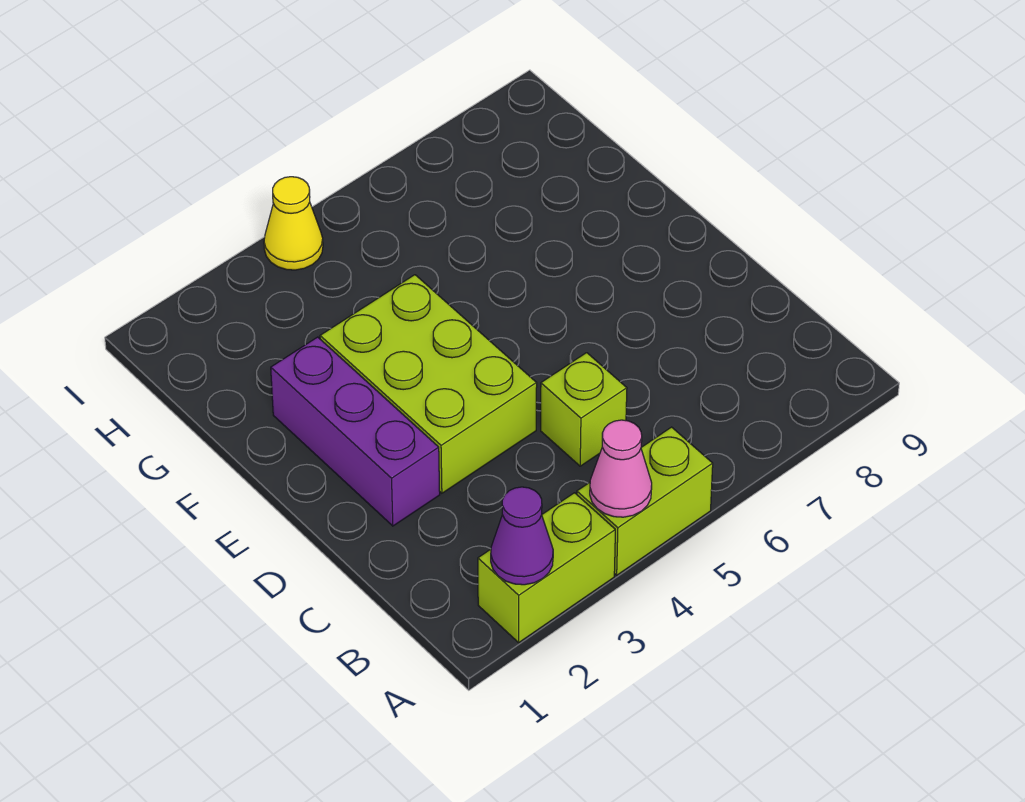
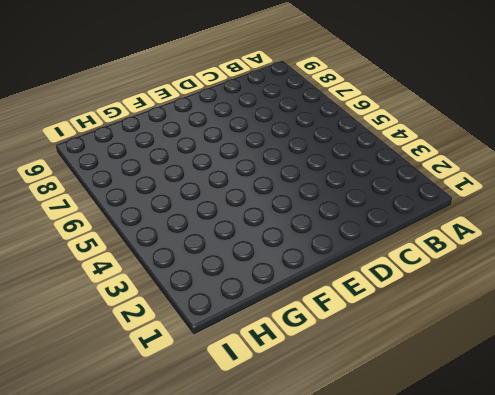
none -> lime 1x2 brick [478,493,615,643]
none -> lime 1x2 brick [577,427,713,575]

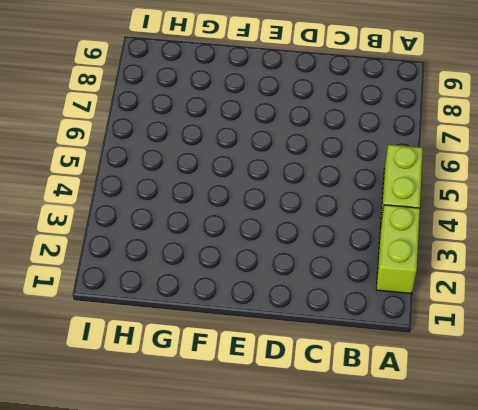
none -> lime 1x1 brick [541,353,627,466]
none -> purple 1x3 brick [271,337,440,526]

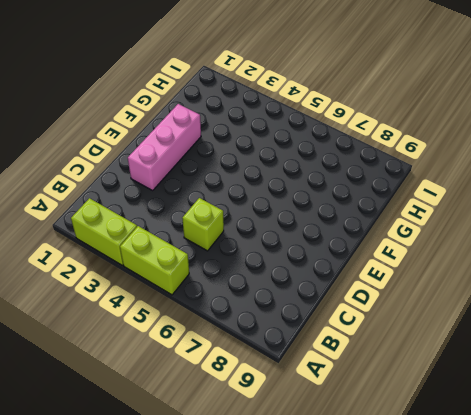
pink 1x3 brick [128,104,201,190] -> purple 1x3 brick [271,337,440,526]
none -> lime 2x3 brick [320,275,537,493]
none -> yellow 1x1 cone [264,177,323,270]

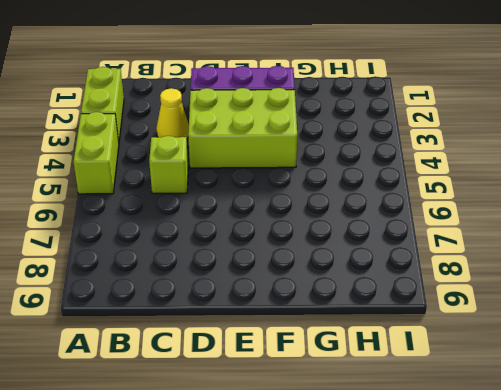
yellow 1x1 cone [156,88,189,138] -> yellow 1x1 cone moved to [264,177,323,270]
none -> purple 1x1 cone [491,487,553,585]
none -> pink 1x1 cone [590,420,652,517]

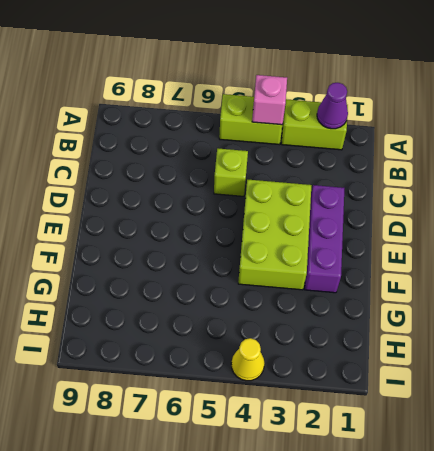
pink 1x1 brick [252,75,287,125] -> pink 1x1 cone [590,420,652,517]

